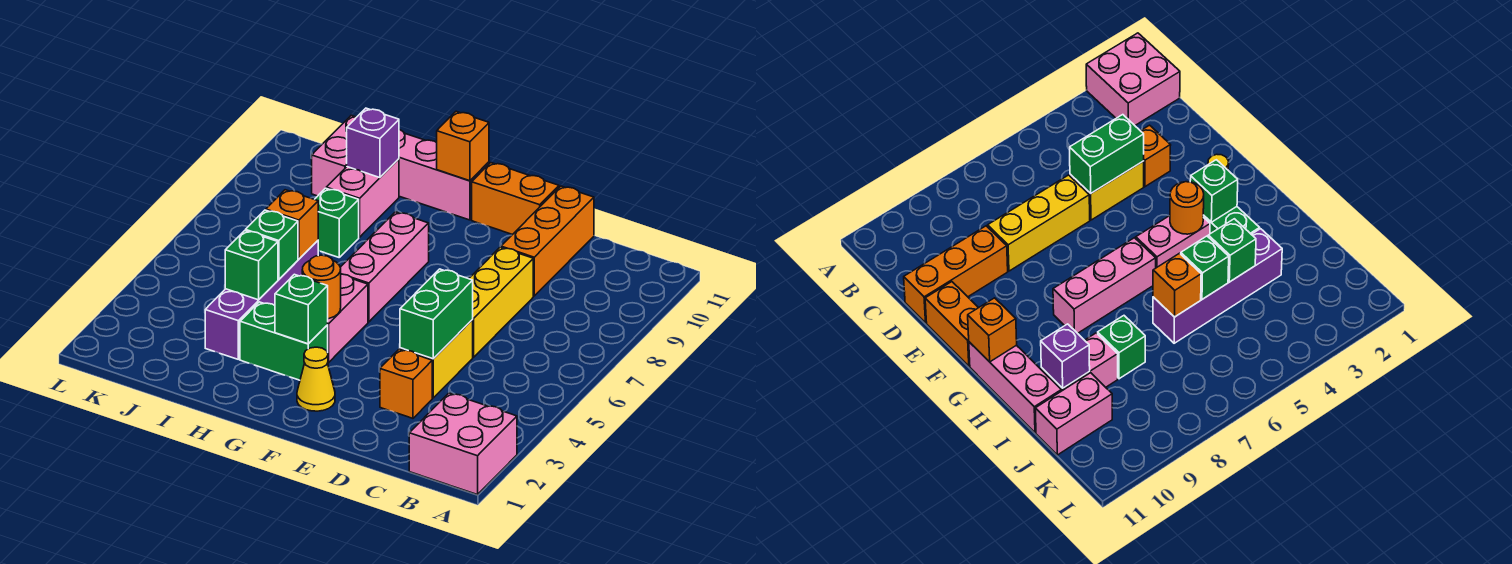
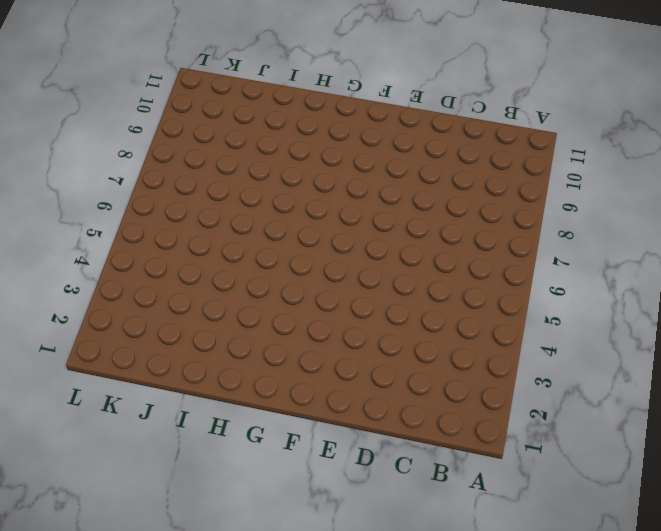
none -> pink 2x2 brick [409,393,517,495]
none -> orange 1x1 brick [380,349,432,418]
none -> yellow 1x2 brick [400,320,473,398]

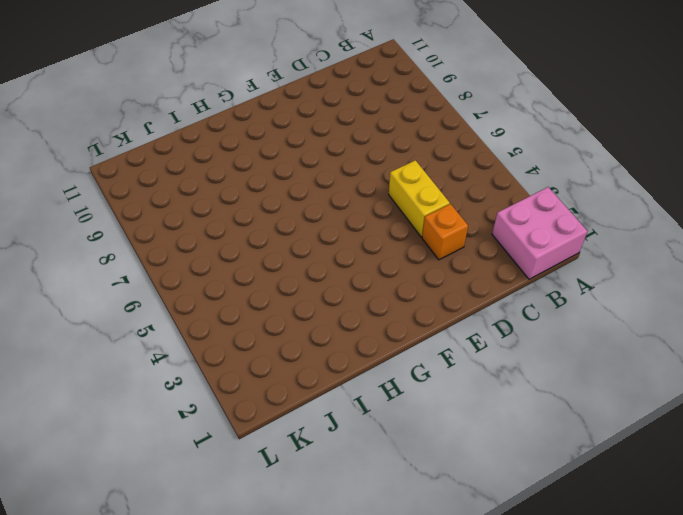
none -> yellow 1x3 brick [469,247,533,357]
none -> orange 1x3 brick [501,186,594,296]
none -> orange 1x2 brick [472,163,559,235]

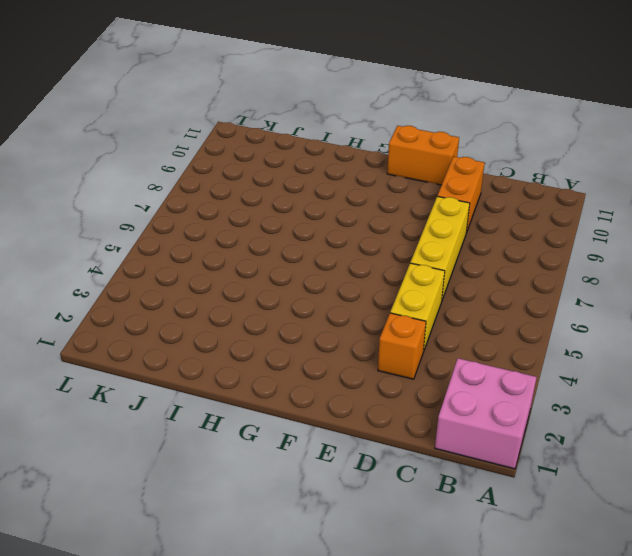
orange 1x2 brick [437,156,485,232] -> orange 1x3 brick [501,186,594,296]
none -> yellow 1x1 cone [297,347,335,411]
none -> green 1x2 brick [240,302,328,380]
none -> pink 1x2 brick [328,274,368,363]

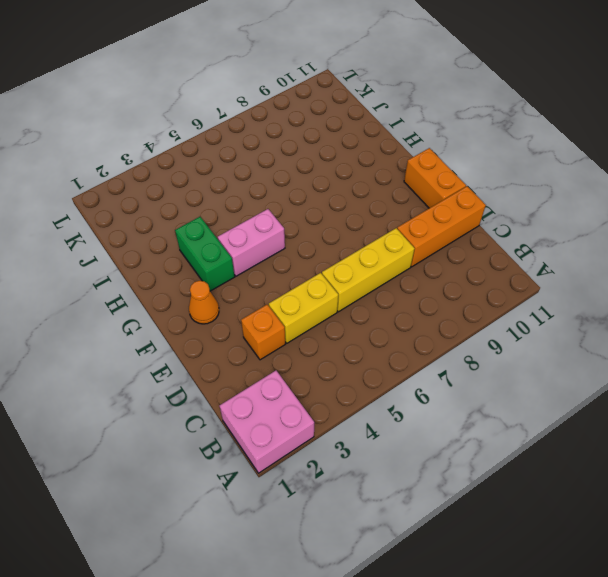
orange 1x1 cone [189,281,219,324] -> yellow 1x1 cone [297,347,335,411]
none -> pink 1x3 brick [340,212,429,322]
none -> pink 1x3 brick [399,130,489,220]
none -> purple 1x4 brick [205,241,318,359]

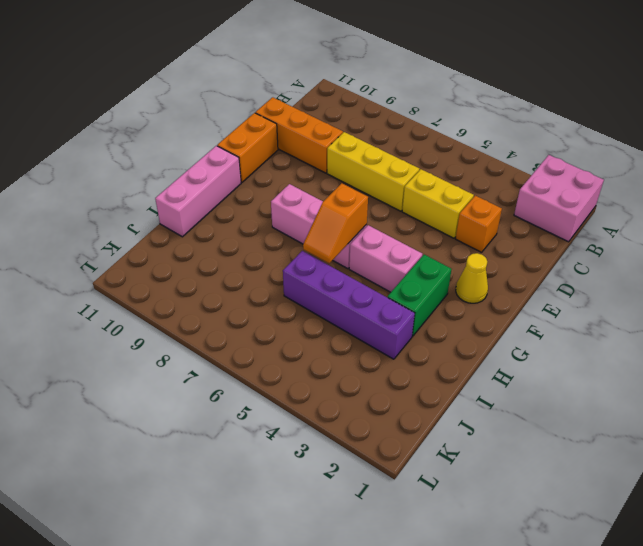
orange 1x2 slope [303,183,368,263] -> none
none -> green 1x1 brick [315,188,359,257]
none -> pink 1x2 brick [326,159,399,237]
none -> pink 1x2 brick [312,115,356,196]

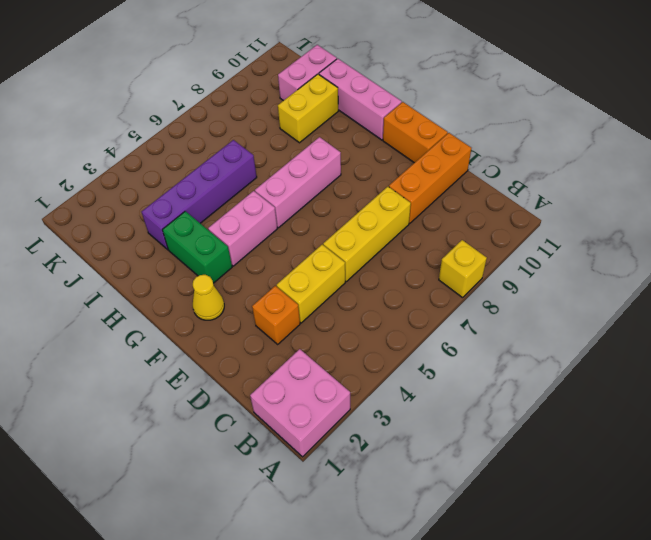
yellow 1x1 brick [439,240,487,298] -> none
yellow 1x2 brick [278,74,338,143] -> pink 1x2 brick [326,159,399,237]
none -> green 1x1 brick [315,188,359,257]
none -> green 1x2 brick [400,269,473,359]
none -> green 1x1 brick [275,274,328,344]

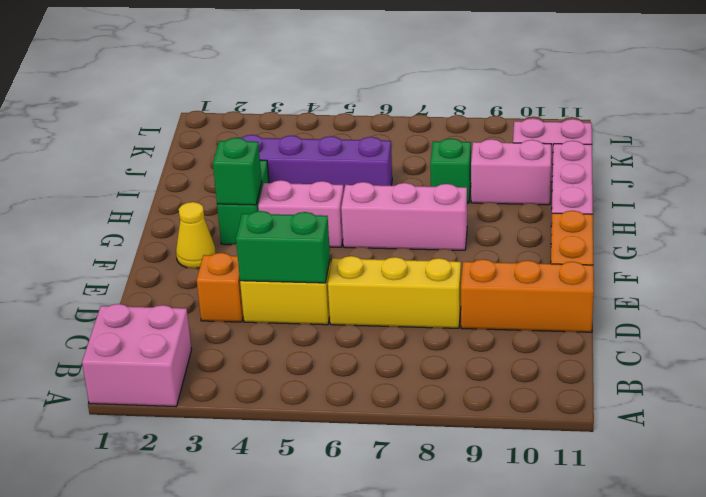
none -> orange 1x1 round brick [302,255,341,319]
none -> orange 1x1 brick [437,111,489,181]
none -> green 1x1 brick [225,231,278,300]

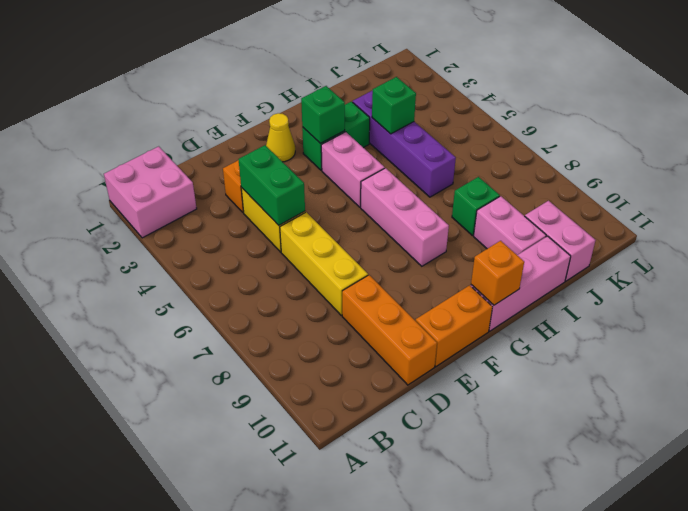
none -> orange 1x1 round brick [302,255,341,319]
none -> green 1x1 brick [246,210,298,279]
none -> orange 1x1 brick [266,190,318,259]

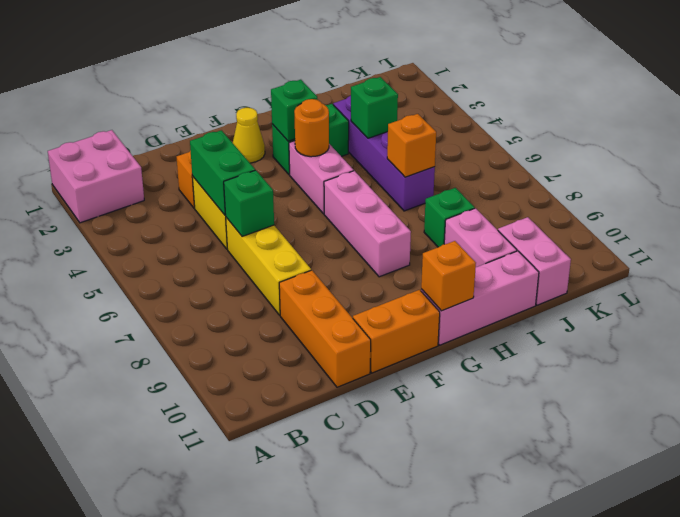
green 1x1 brick [224,170,274,237] -> green 1x1 brick moved to [246,210,298,279]
none -> purple 1x1 brick [347,108,399,178]

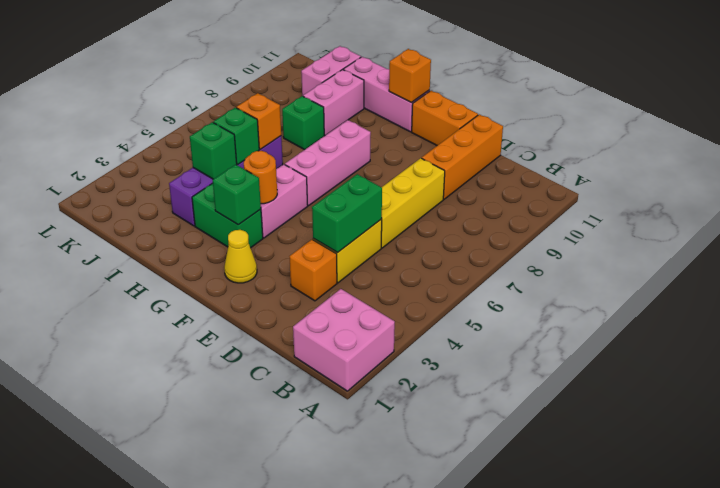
none -> purple 1x1 brick [347,108,399,178]

